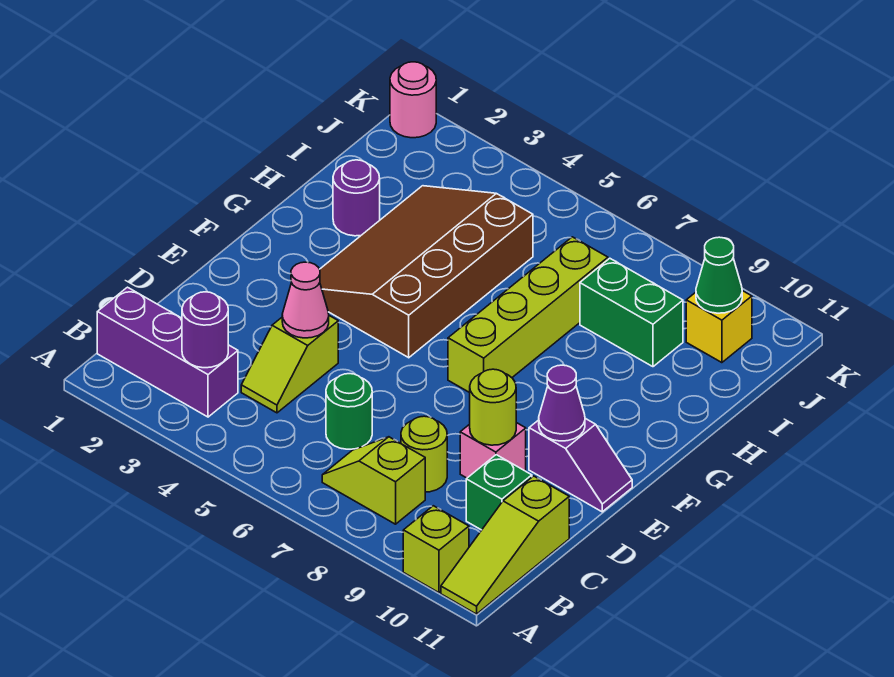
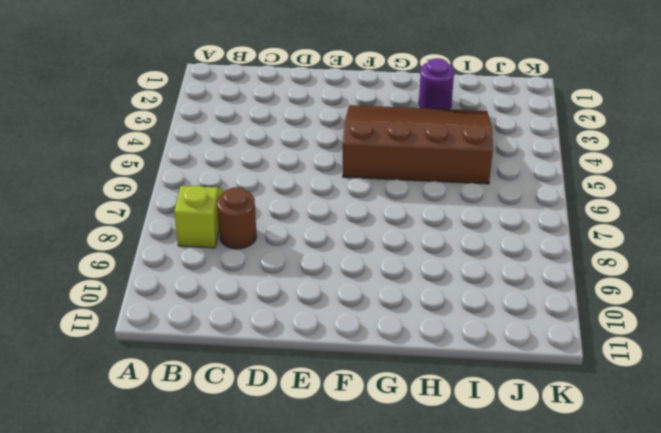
brown 1x1 round brick [217,187,257,249] -> lime 1x1 round brick [401,416,447,492]
none -> lime 1x1 brick [403,506,469,593]
none -> lime 1x3 slope [441,476,569,614]
none -> purple 1x3 brick [97,287,238,417]

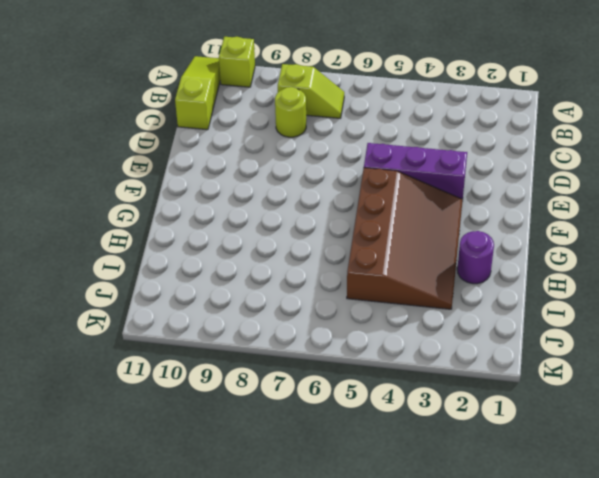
purple 1x3 brick [364,143,467,199] -> purple 1x3 brick moved to [97,287,238,417]
none -> lime 1x2 slope [241,316,338,413]
none -> green 1x1 round brick [326,374,372,449]
none -> green 1x1 brick [466,455,532,530]

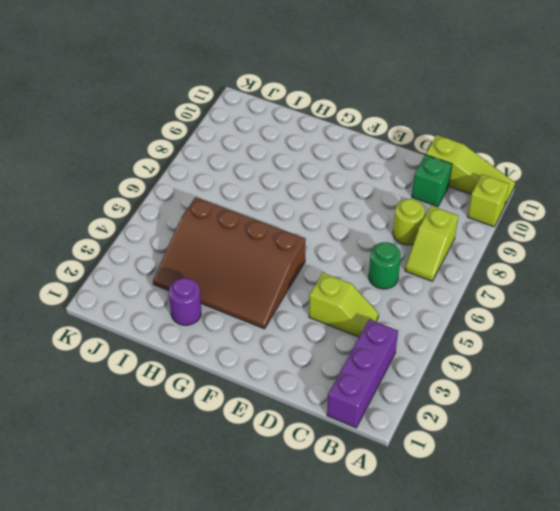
none -> pink 1x1 brick [460,423,526,478]
none -> purple 1x2 slope [529,418,632,512]
none -> lime 1x4 brick [448,237,608,393]

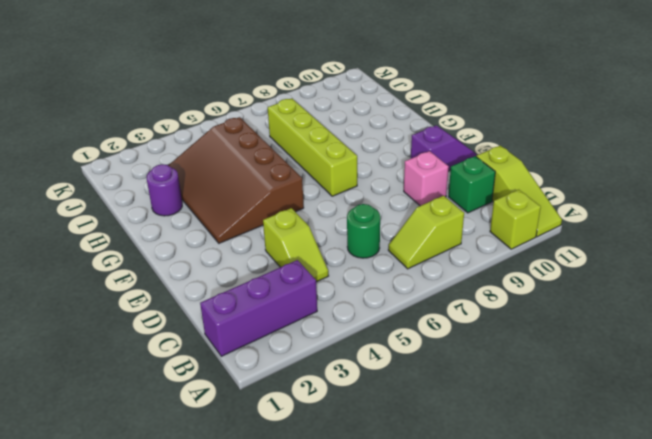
none -> lime 1x1 round brick [401,416,447,492]
none -> green 1x2 brick [580,258,683,367]
none -> yellow 1x1 brick [686,291,752,363]

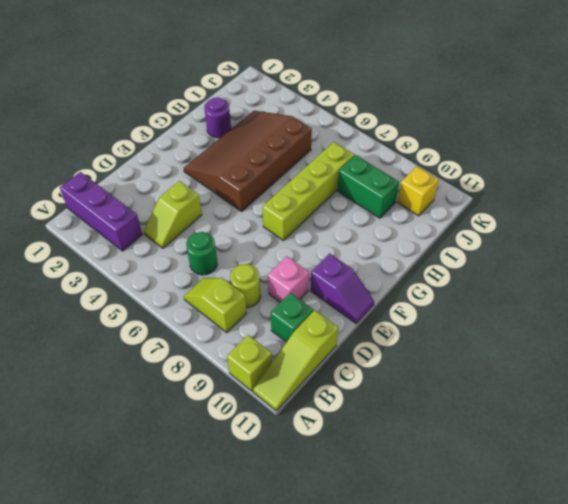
none -> pink 1x1 round brick [390,62,436,138]
none -> purple 1x1 round brick [182,292,228,368]
none -> pink 1x1 cone [282,262,329,338]

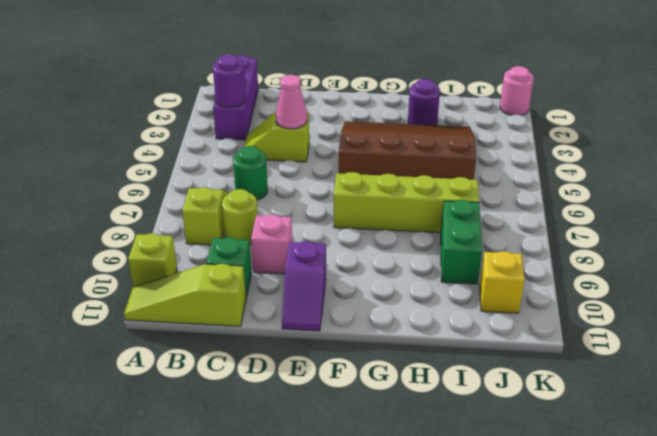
none -> lime 1x1 round brick [470,369,516,445]
none -> purple 1x1 cone [539,365,585,441]
none -> green 1x1 cone [696,237,742,313]

